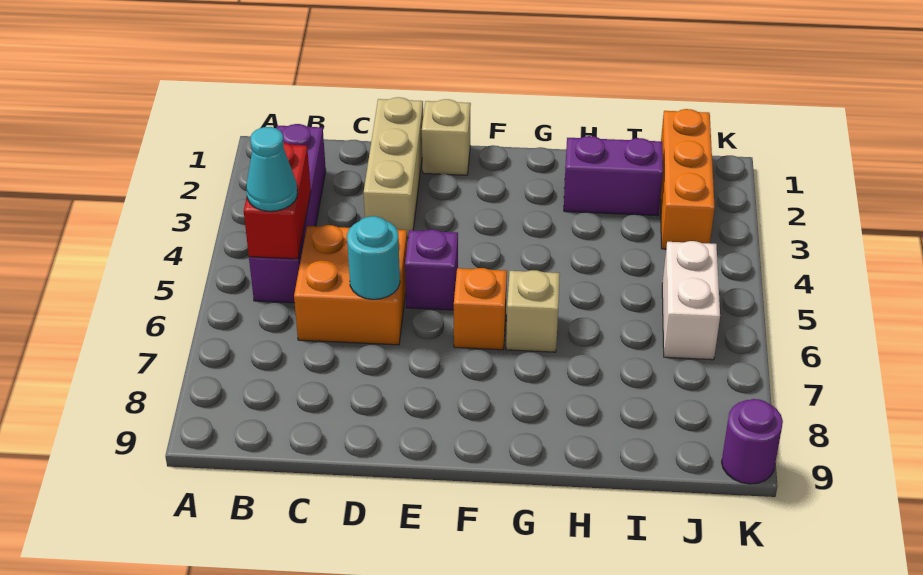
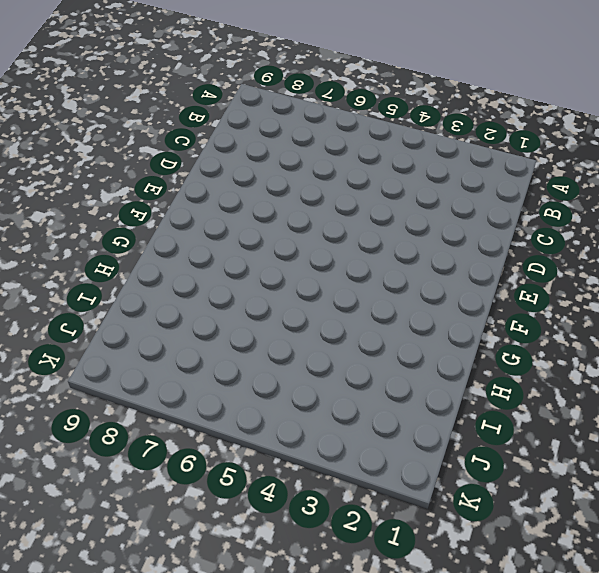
none -> purple 1x4 brick [249,124,326,303]
none -> orange 2x2 brick [294,225,407,345]
none -> tan 1x3 brick [364,97,423,238]

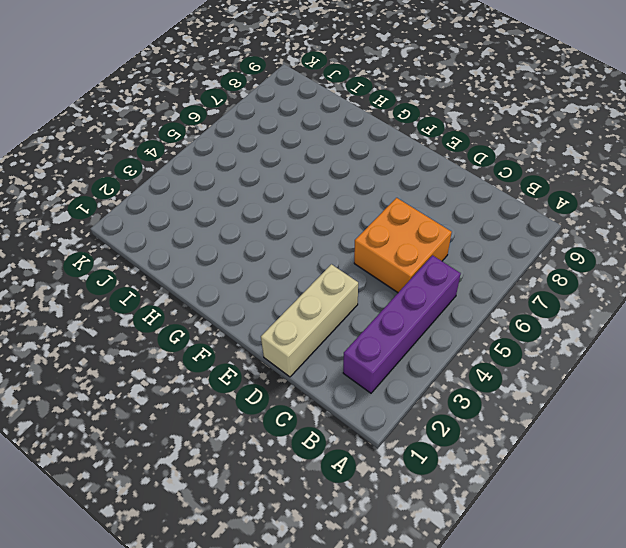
none -> tan 1x1 brick [422,99,471,175]
none -> purple 1x1 brick [405,230,458,310]
none -> orange 1x1 brick [454,268,507,350]

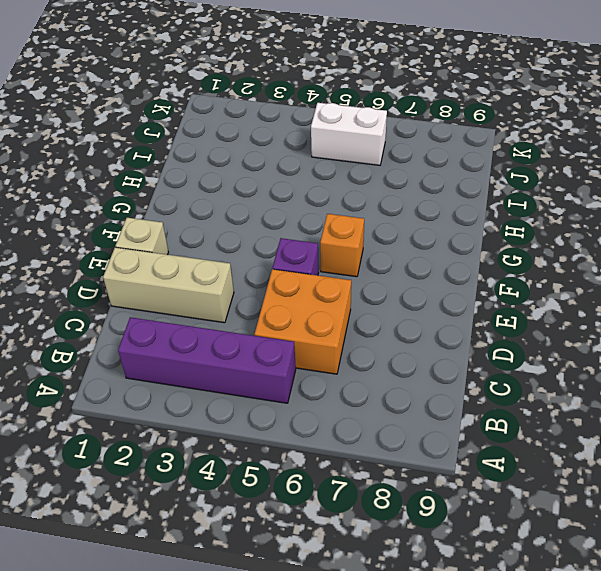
none -> tan 1x1 brick [506,270,560,352]
none -> purple 1x2 brick [564,136,663,216]
none -> orange 1x3 brick [660,109,715,249]

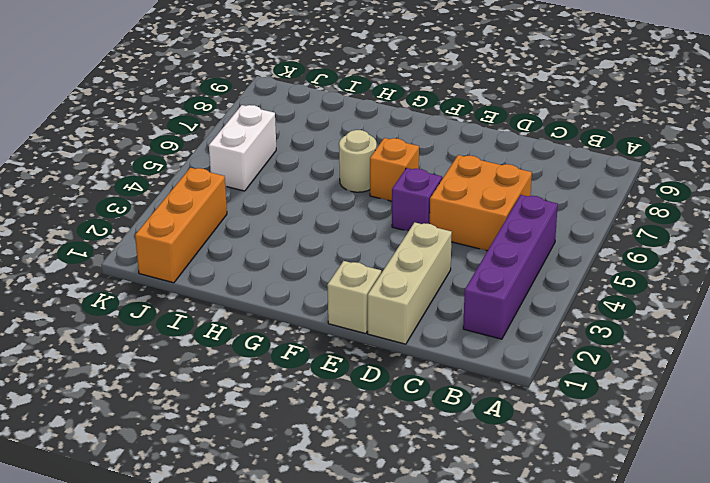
tan 1x1 round brick [339,130,377,192] -> tan 1x1 brick [506,270,560,352]
none -> purple 1x2 brick [564,136,663,216]
none -> purple 1x1 round brick [722,399,783,484]
none -> red 1x2 brick [244,142,311,259]

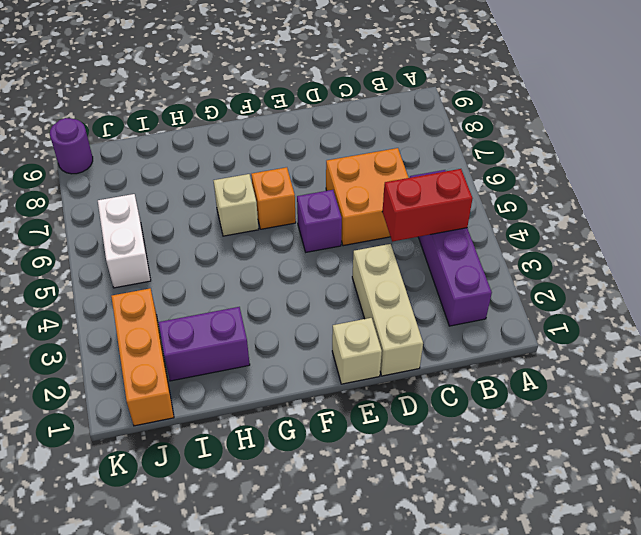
red 1x2 brick [382,169,473,242] -> red 1x2 brick turned to [244,142,311,259]
none -> cyan 1x1 round brick [347,216,400,299]
none -> cyan 1x1 cone [246,127,297,211]

